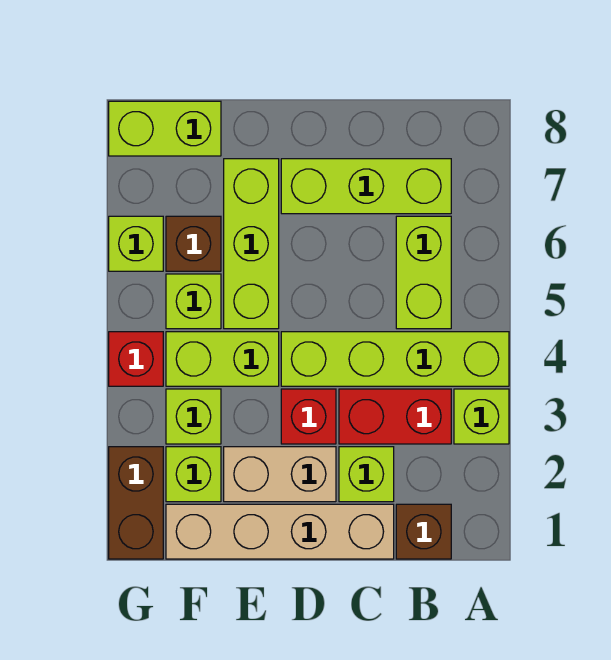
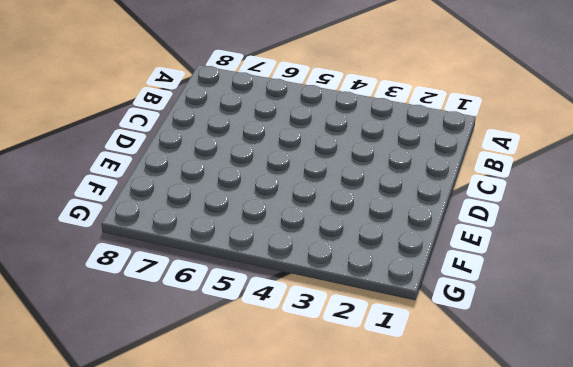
none -> lime 1x1 brick [454,389,509,444]
none -> lime 1x4 brick [281,332,509,386]
none -> brown 1x1 brick [396,504,451,559]

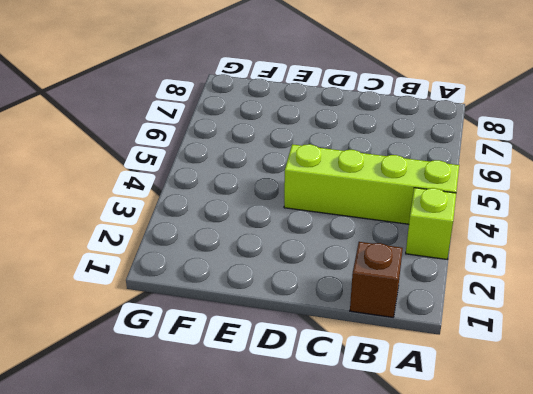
none -> red 1x2 brick [339,389,451,444]
none -> lime 1x2 brick [396,216,451,329]
none -> lime 1x3 brick [281,159,451,214]

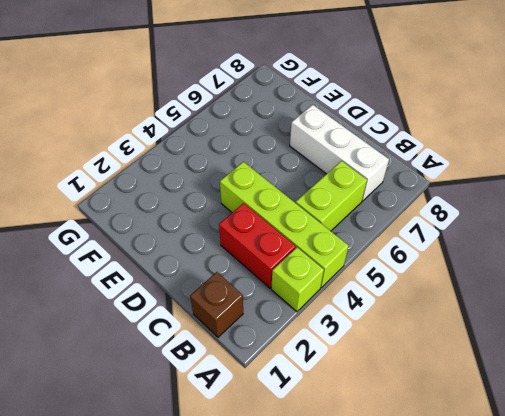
white 1x3 brick [290,105,389,201] -> lime 1x3 brick [281,159,451,214]
none -> tan 1x4 brick [166,504,394,559]
none -> lime 1x1 brick [339,447,394,502]
none -> tan 1x2 brick [224,447,336,502]

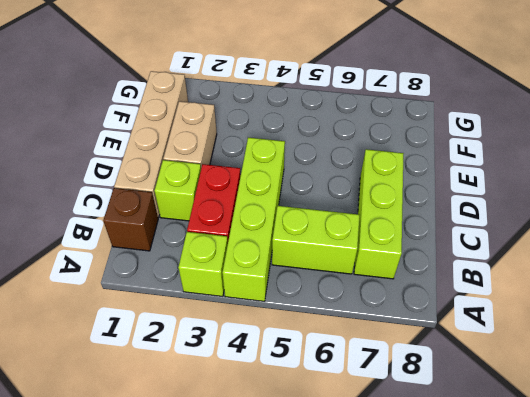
none -> red 1x1 brick [281,389,336,444]
none -> lime 1x2 brick [166,332,279,386]
none -> lime 1x3 brick [224,159,279,329]

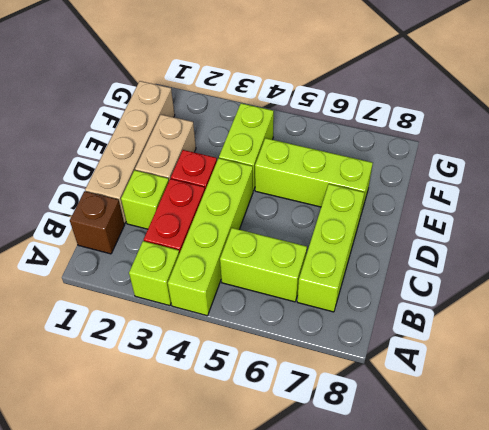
none -> lime 1x1 brick [166,447,221,502]
none -> lime 1x1 brick [166,389,221,444]
none -> lime 1x1 brick [166,274,221,329]

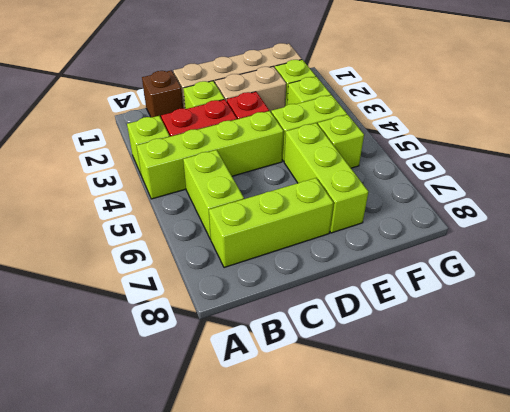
none -> brown 1x1 brick [166,216,221,271]
none -> lime 1x2 brick [109,101,221,156]
none -> brown 1x2 brick [109,447,163,559]

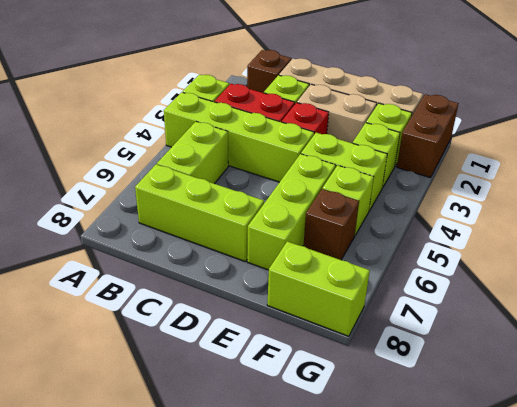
none -> red 1x1 brick [109,332,163,386]
none -> lime 1x1 brick [109,216,163,271]

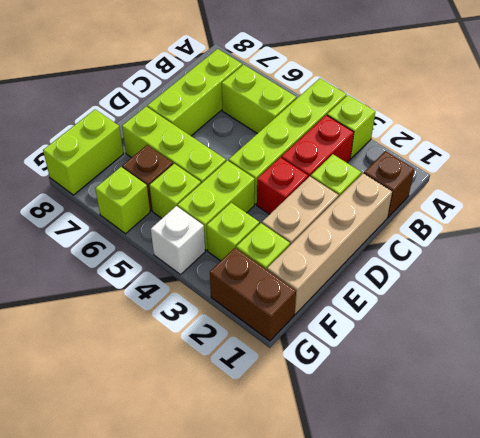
white 1x1 brick [151,206,205,275] -> red 1x1 brick [109,332,163,386]

